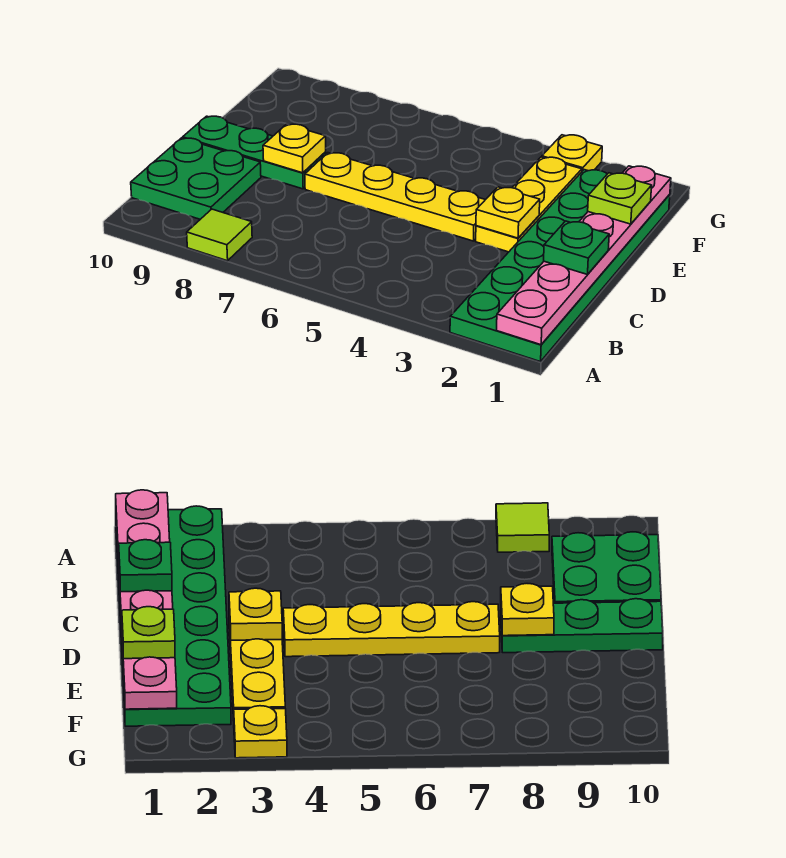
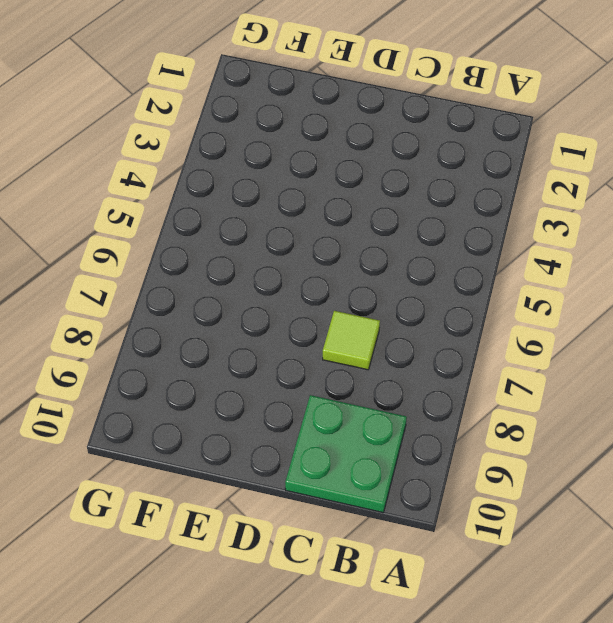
lime 1x1 tile [323,311,380,370] -> lime 1x1 tile moved to [187,209,252,261]
none -> green 2x6 plate [450,170,670,362]
none -> yellow 1x3 plate [476,157,582,252]
none -> yellow 1x4 plate [305,153,485,241]

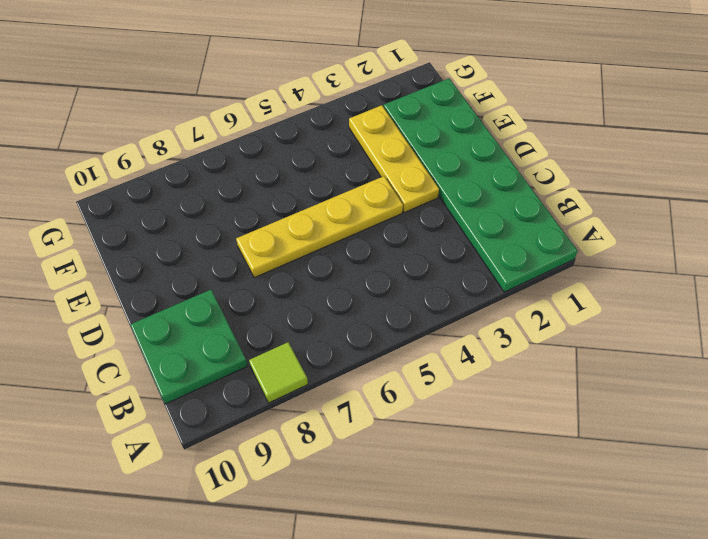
none -> green 1x3 plate [183,116,326,189]
none -> yellow 1x1 plate [542,135,602,171]
none -> pink 1x6 plate [497,166,671,345]

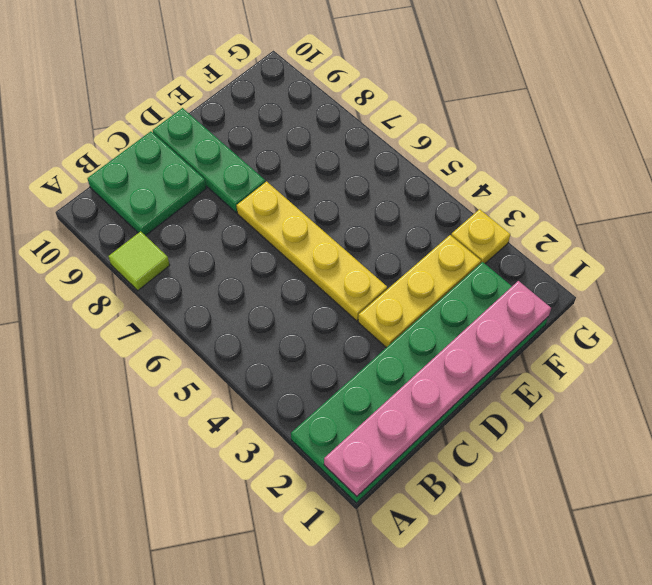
none -> yellow 1x1 plate [476,187,540,238]
none -> yellow 1x1 plate [263,124,326,173]
none -> green 1x1 plate [544,221,609,275]

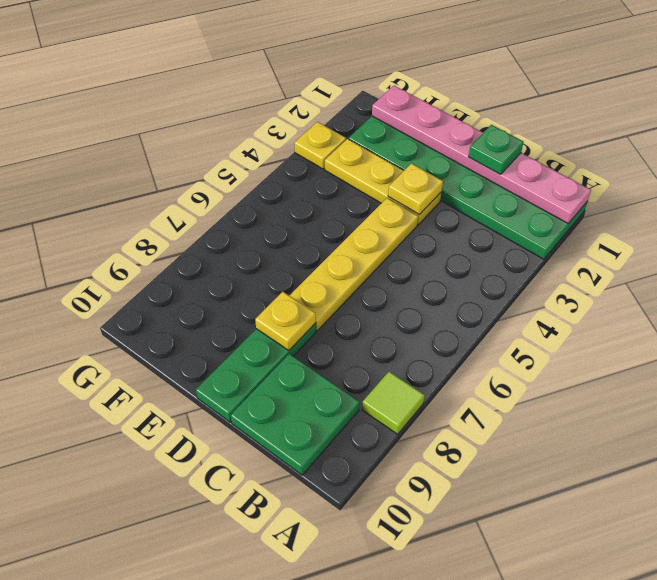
none -> lime 1x1 plate [588,173,652,224]

